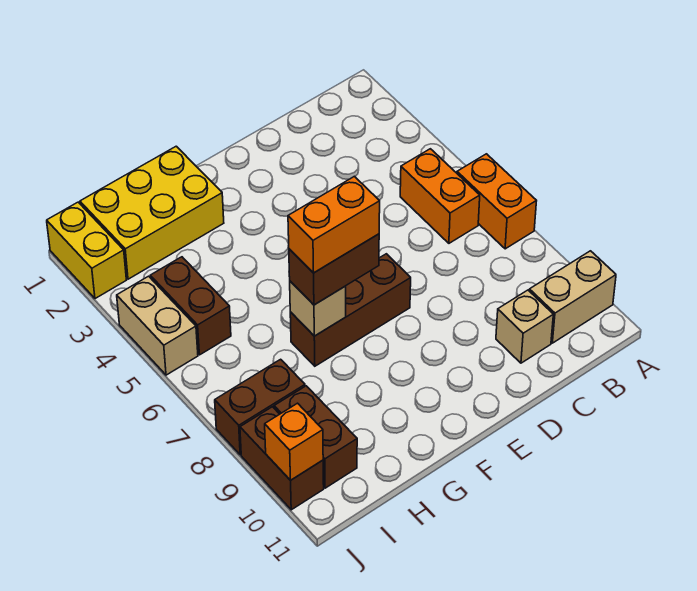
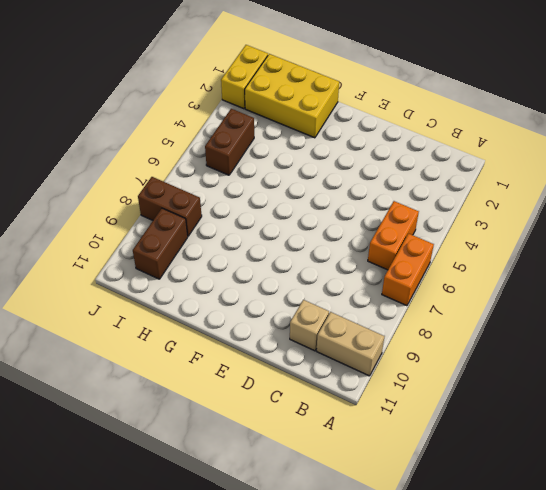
none -> brown 1x3 brick [290,254,411,366]
none -> tan 1x2 brick [117,276,198,375]
none -> brown 1x2 brick [240,407,324,510]

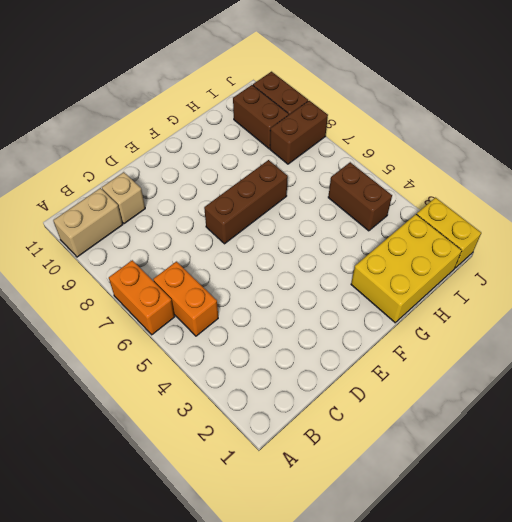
none -> tan 1x2 brick [117,276,198,375]
none -> tan 1x1 brick [290,281,346,336]
none -> orange 1x1 brick [265,403,323,480]

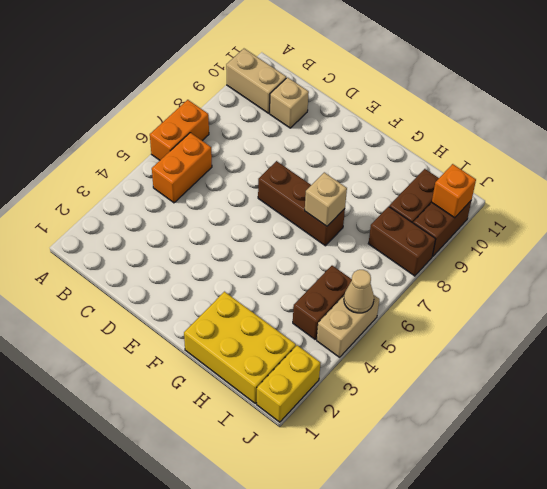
tan 1x1 cone [344,270,374,313] -> none
none -> brown 1x2 brick [289,234,379,305]
none -> orange 1x2 brick [288,176,380,273]

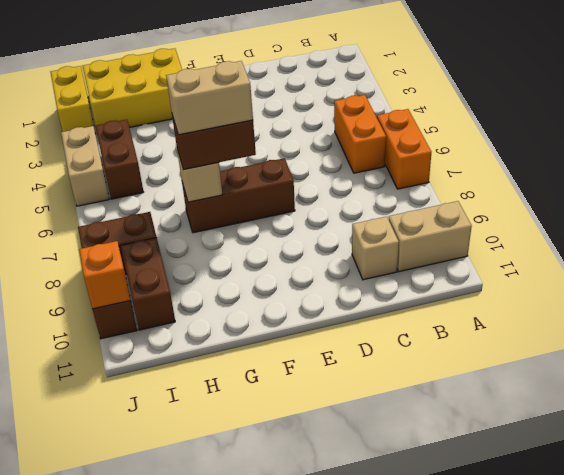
tan 1x2 brick [166,61,253,135] -> orange 1x2 brick [288,176,380,273]

